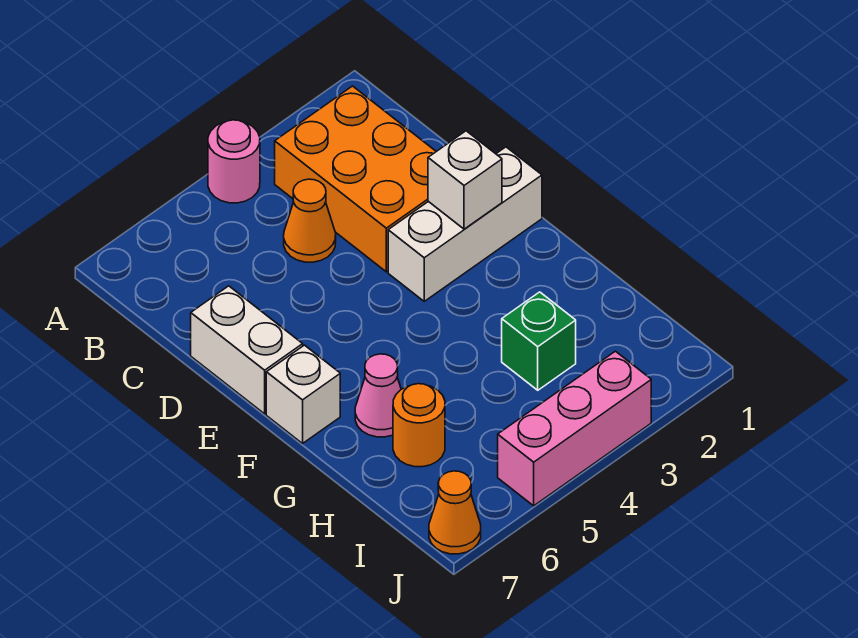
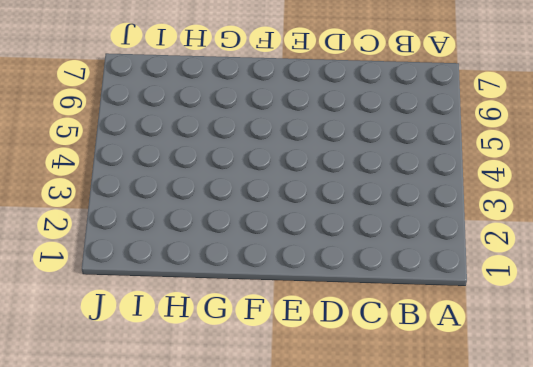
none -> pink 1x1 round brick [208,120,260,203]
none -> orange 2x3 brick [275,86,436,272]
none -> orange 1x1 cone [284,179,336,262]

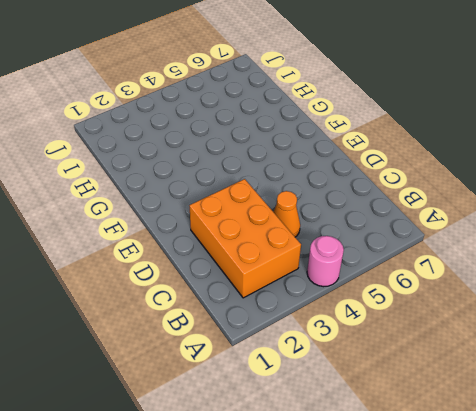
none -> white 1x2 brick [191,286,303,414]
none -> white 1x3 brick [388,147,542,301]
none -> white 1x1 brick [266,345,340,444]

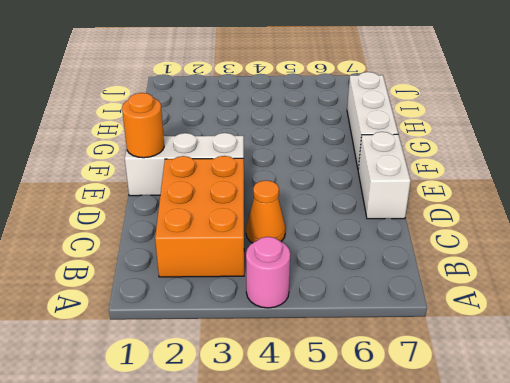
orange 1x1 round brick [122,93,164,158] -> orange 1x1 round brick moved to [393,384,445,467]
white 1x3 brick [347,72,398,168] -> white 1x1 brick [266,345,340,444]
none -> pink 1x1 cone [355,354,401,437]
none -> green 1x1 brick [502,292,576,390]
none -> pink 1x3 brick [498,351,651,506]

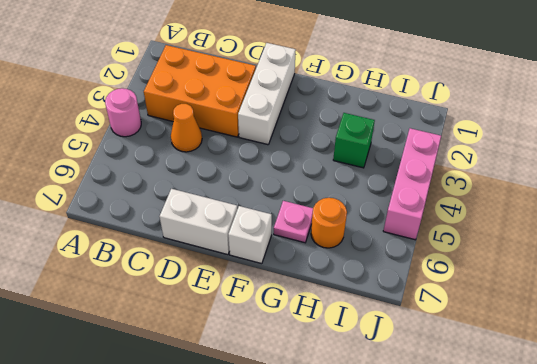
pink 1x1 plate [274,201,313,243] -> pink 1x1 cone [355,354,401,437]
none -> orange 1x1 cone [429,471,481,554]
none -> white 1x1 brick [428,131,502,229]

